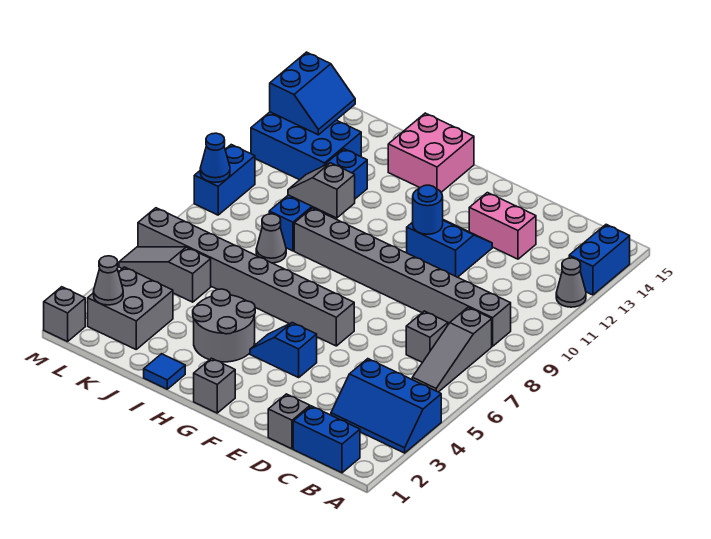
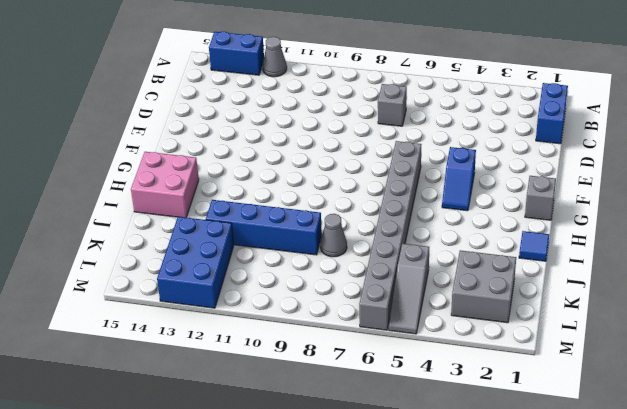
none -> blue 2x3 slope [331,359,441,453]
none -> grey 1x3 slope [412,307,492,392]
none -> grey 1x8 brick [294,208,511,346]

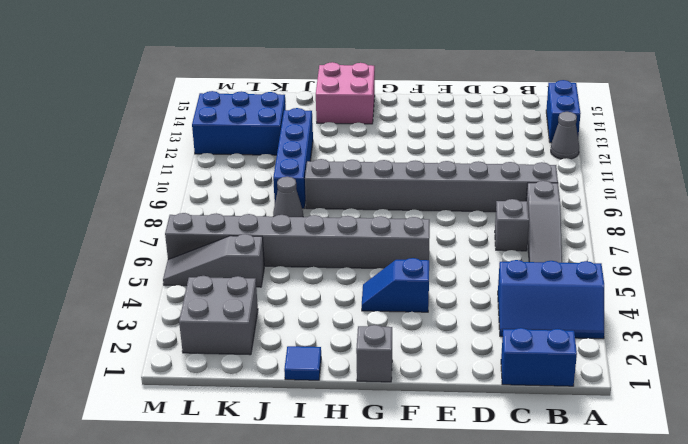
none -> grey 1x1 brick [268,394,310,449]
none -> pink 1x2 brick [469,193,536,259]
none -> blue 2x2 slope [407,220,492,277]

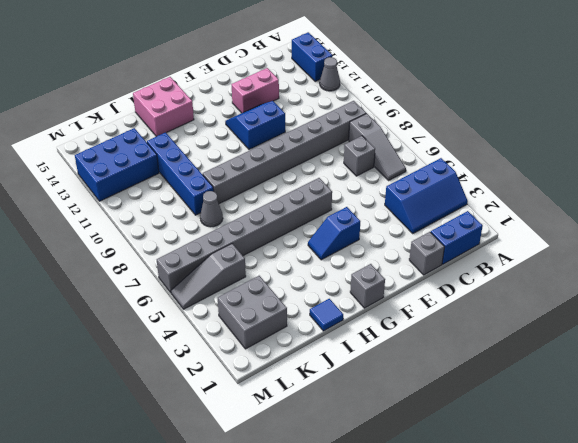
none -> grey 2x2 round brick [193,289,255,362]
none -> grey 1x1 brick [44,287,85,342]
none -> blue 1x2 brick [194,145,255,215]

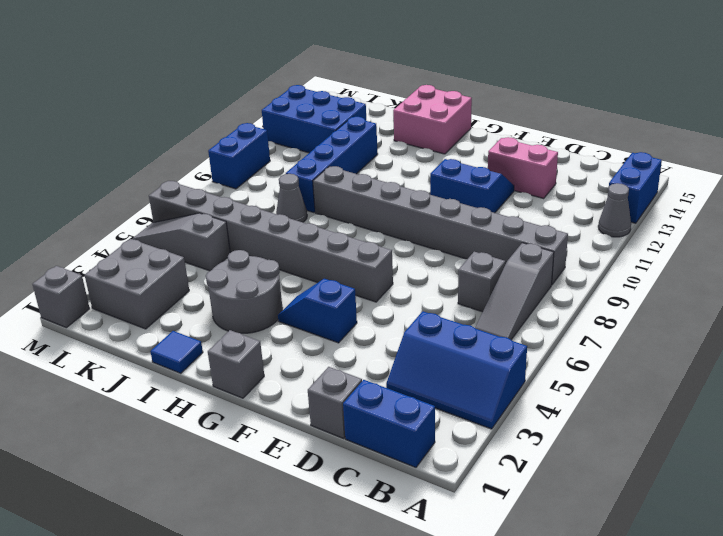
none -> blue 1x1 round brick [413,185,443,234]
none -> grey 1x2 slope [288,163,355,218]
none -> grey 1x1 cone [94,256,123,305]

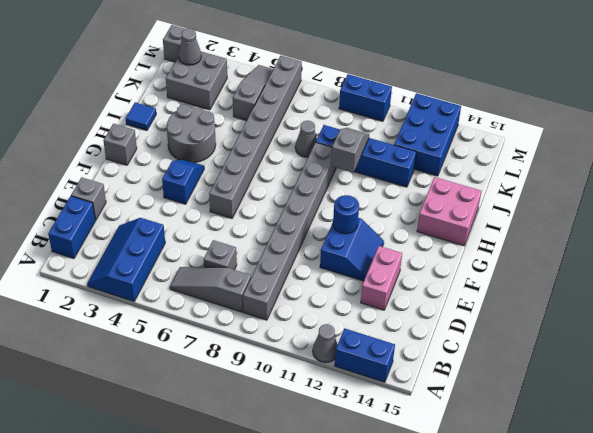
none -> blue 2x2 slope [270,52,355,135]
none -> blue 1x1 cone [200,133,230,182]

